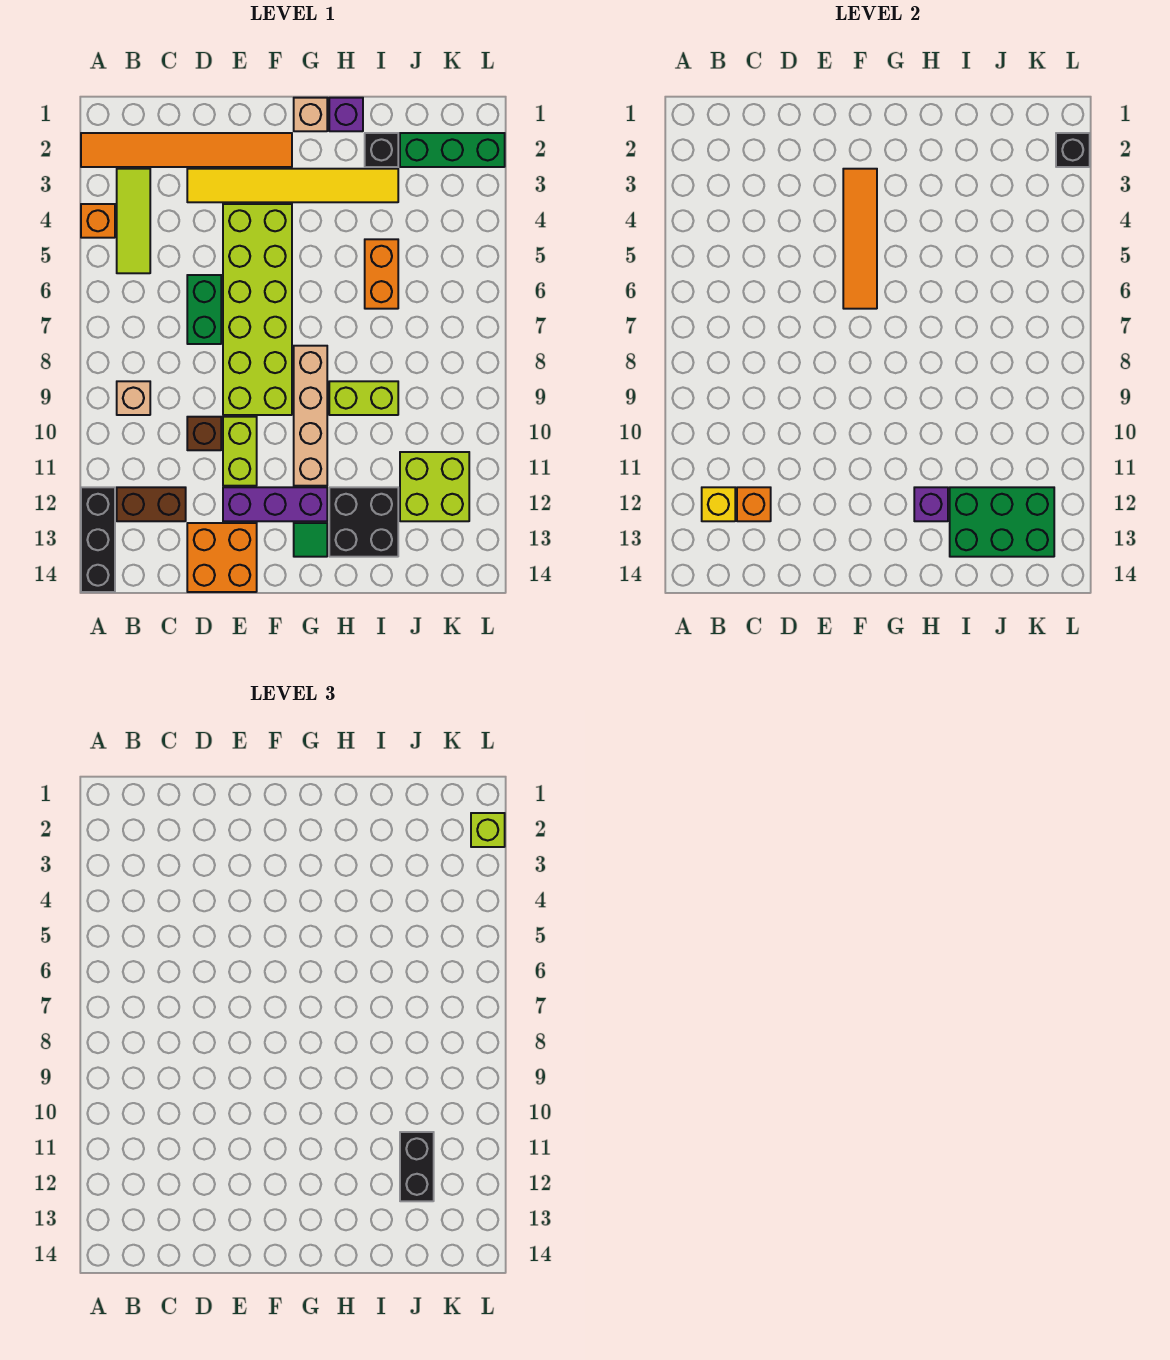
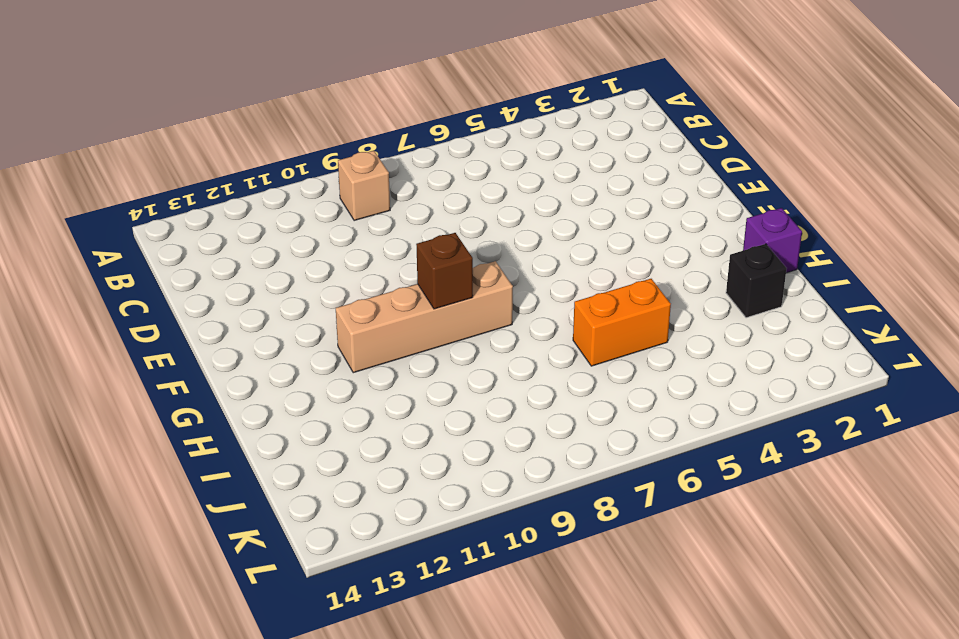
brown 1x1 brick [416,233,473,309] -> brown 1x1 brick moved to [187,417,221,450]
none -> orange 1x6 tile [81,133,292,167]
none -> orange 1x1 brick [81,204,115,238]
none -> black 1x3 brick [81,487,115,592]
none -> lime 1x3 tile [117,169,150,273]

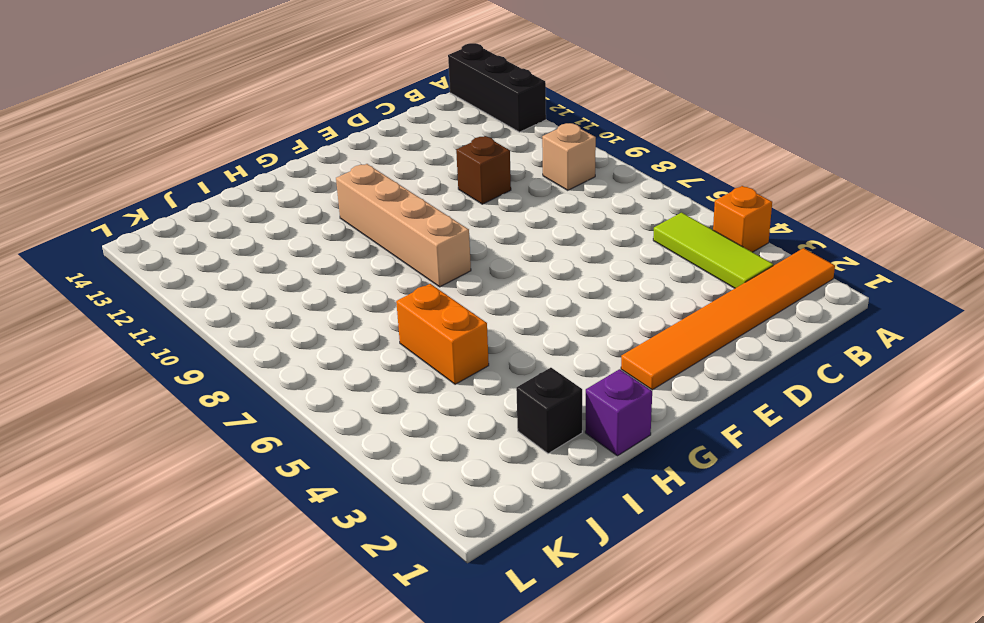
none -> brown 1x2 brick [117,487,186,521]
none -> yellow 1x6 tile [187,169,398,202]
none -> green 1x2 brick [187,275,221,344]
none -> orange 2x2 brick [187,523,257,592]

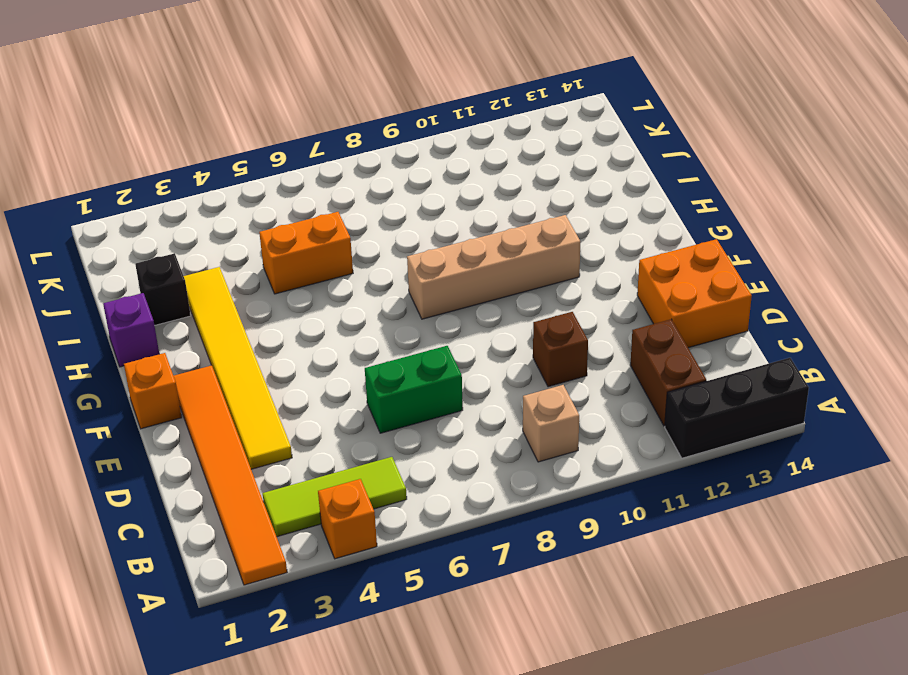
orange 1x1 brick [124,353,182,429] -> orange 1x1 brick moved to [737,487,771,521]
none -> lime 2x6 brick [223,204,292,415]
none -> lime 1x2 brick [223,417,257,486]
none -> purple 1x3 brick [223,487,327,521]
none -> tan 1x1 brick [294,98,327,131]

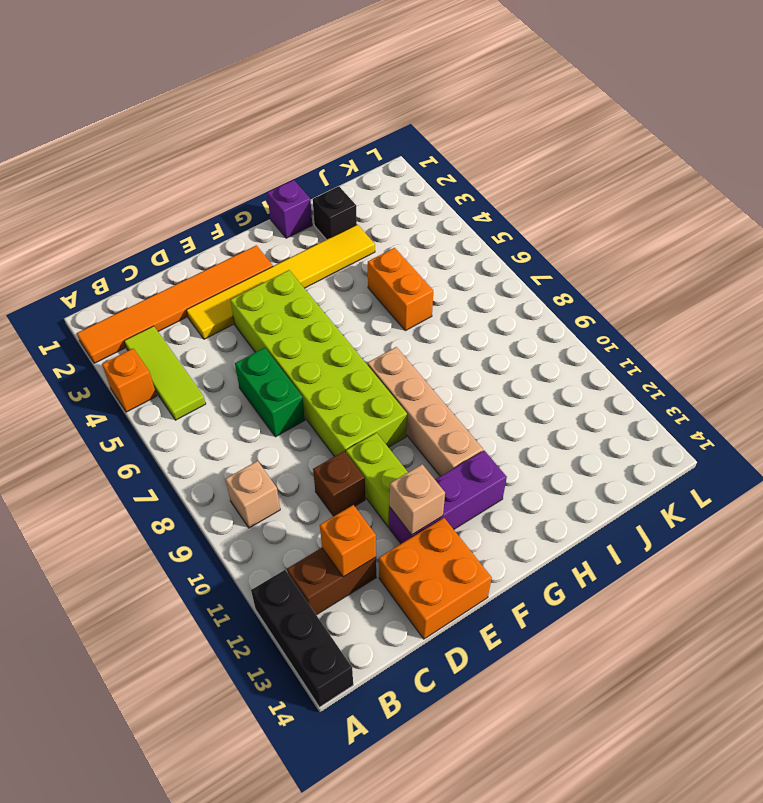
tan 1x1 brick [390,464,445,535] -> tan 1x1 brick moved to [294,98,327,131]
none -> green 1x1 tile [294,523,327,557]
none -> lime 1x2 brick [329,381,398,415]
none -> black 2x2 brick [329,487,398,557]
none -> green 1x3 brick [400,133,505,167]

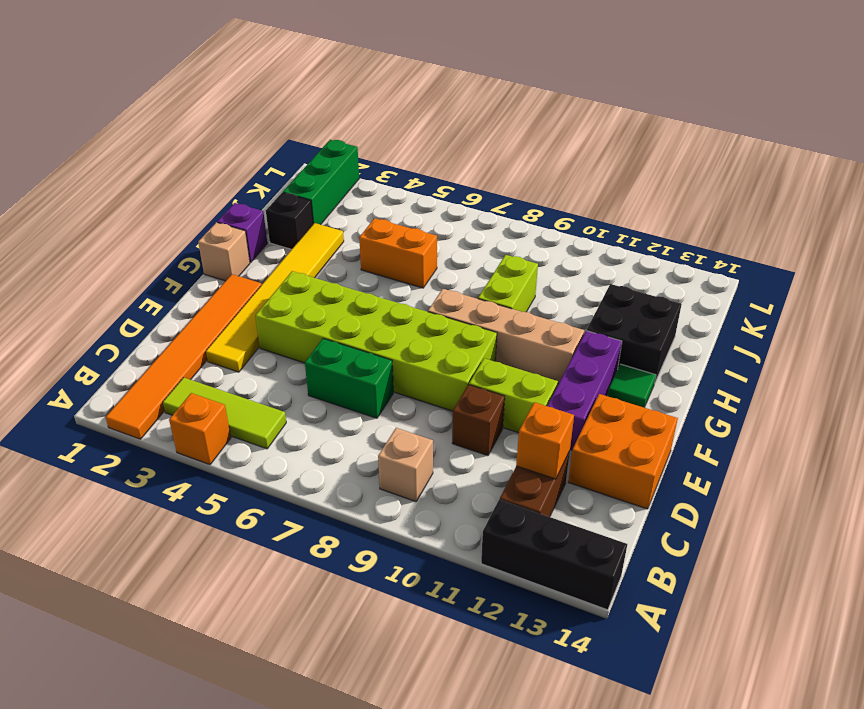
none -> lime 2x2 brick [400,452,469,521]
none -> yellow 1x1 brick [702,487,735,521]
none -> orange 1x4 tile [843,169,877,309]
none -> purple 1x1 brick [914,487,948,521]

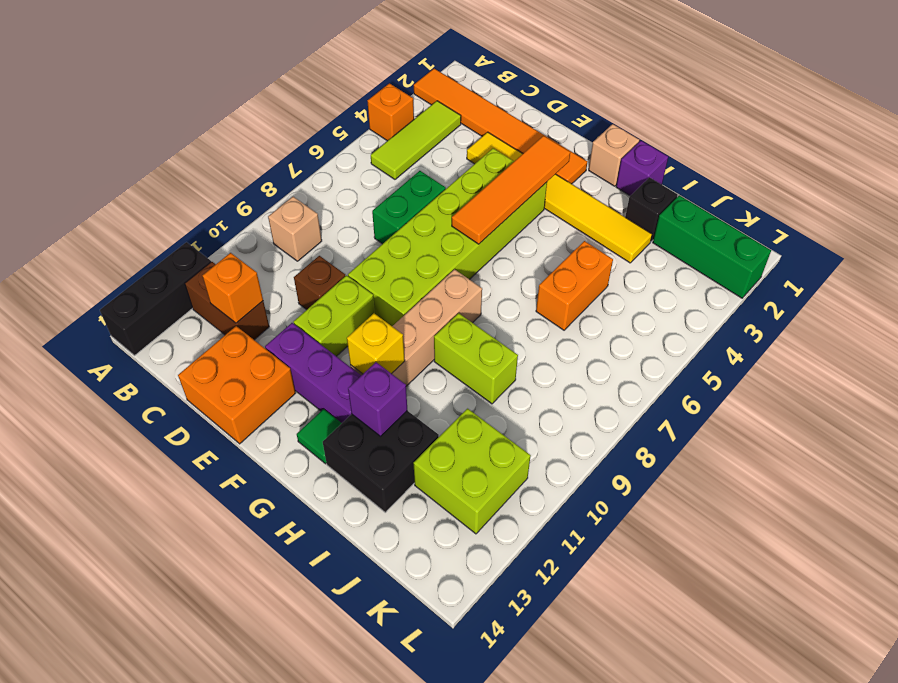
yellow 1x1 brick [347,314,405,374] -> yellow 1x1 brick moved to [702,487,735,521]
none -> green 2x3 brick [950,487,1054,557]
none -> black 1x1 brick [1056,133,1090,167]
none -> black 1x2 brick [400,1132,434,1201]
none -> lime 1x1 brick [471,813,505,847]

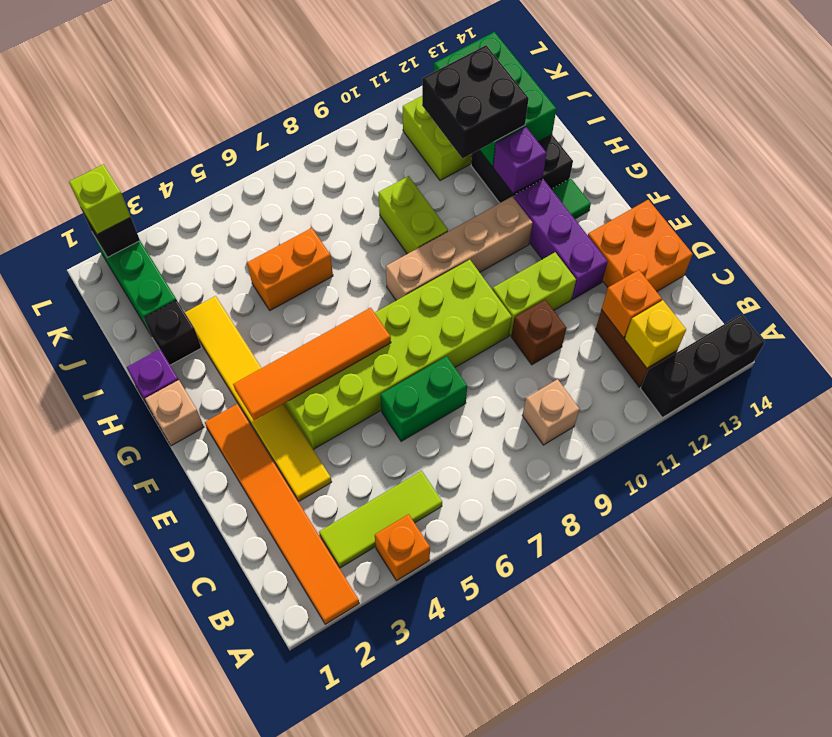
black 2x2 brick [422,45,529,159] -> black 1x2 brick [400,1132,434,1201]

